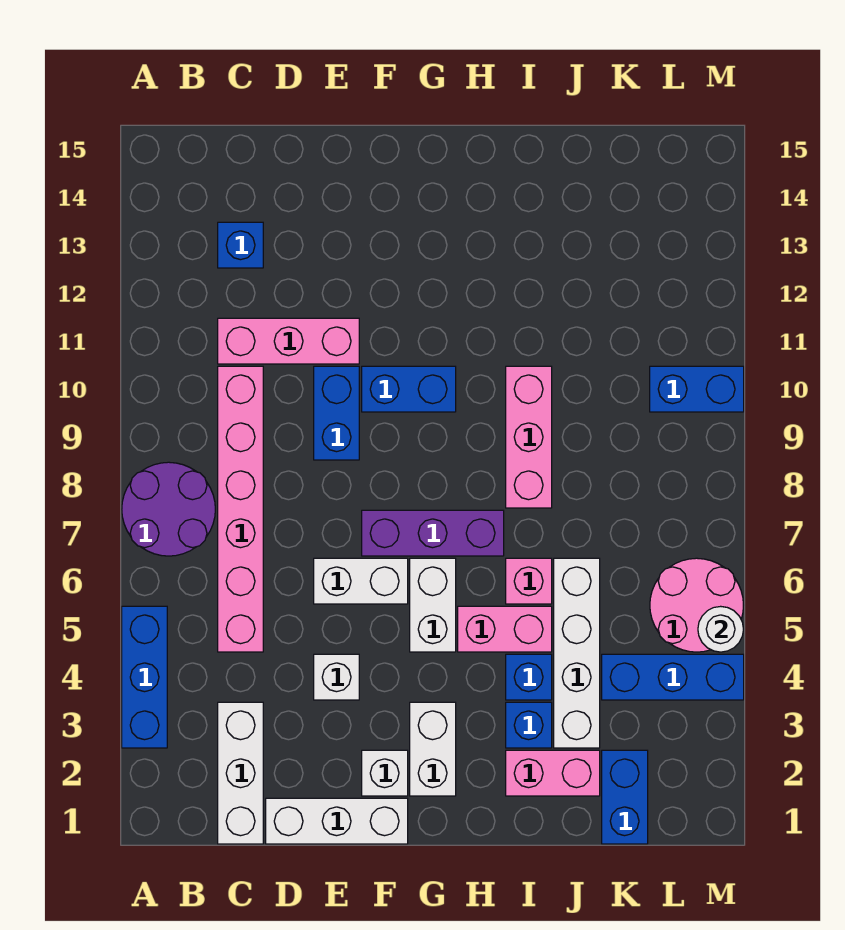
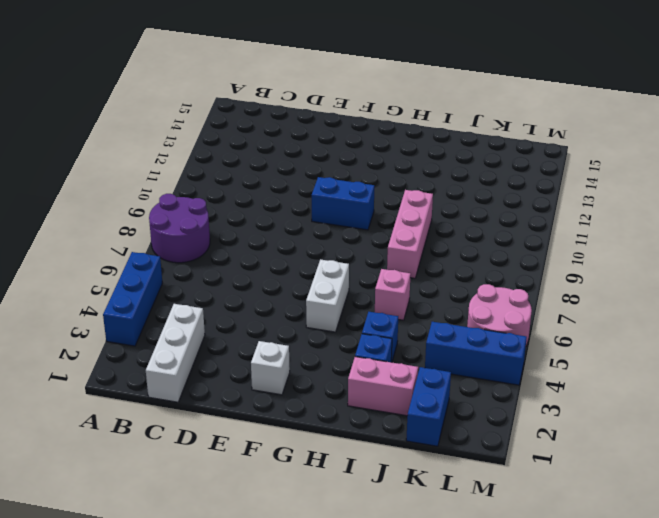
none -> pink 1x6 brick [218,366,263,652]
none -> pink 1x3 brick [218,318,359,364]
none -> blue 1x1 brick [218,222,263,268]

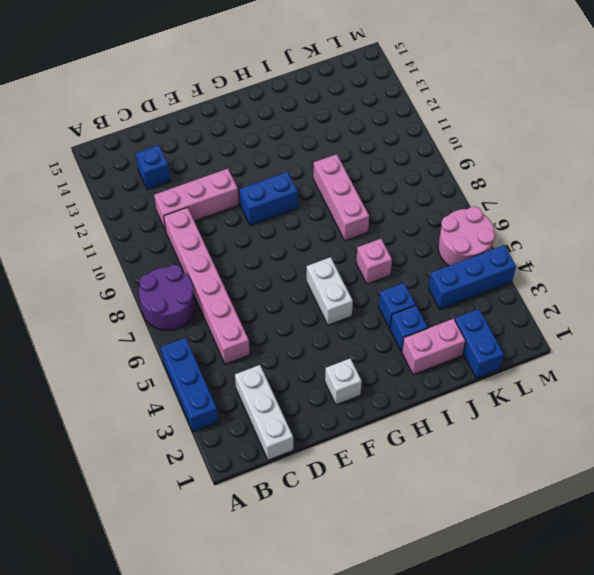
none -> white 1x3 brick [266,798,408,844]
none -> white 1x1 brick [314,654,359,700]
none -> white 1x2 brick [314,558,408,604]

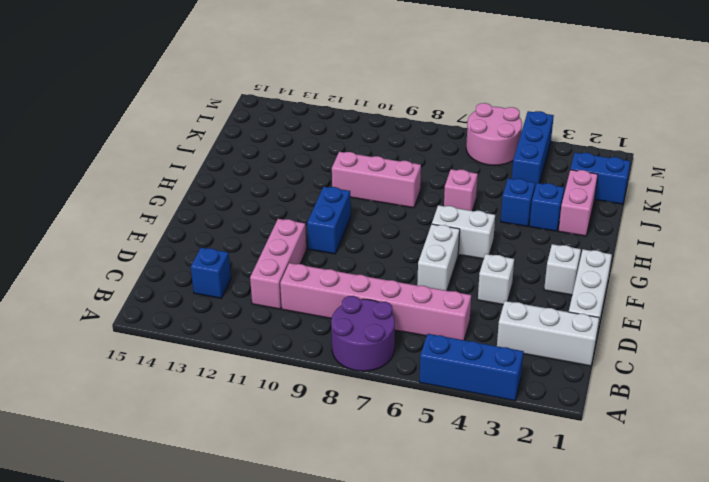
none -> blue 1x2 brick [314,366,359,460]
none -> purple 1x3 brick [362,510,504,556]
none -> white 1x2 brick [410,702,456,796]

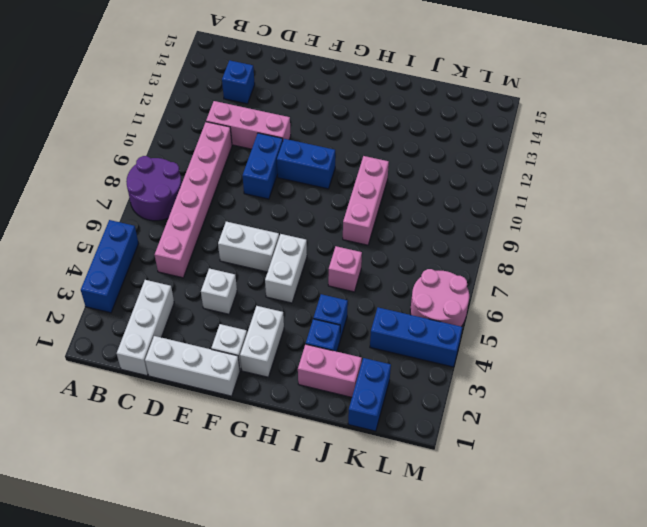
none -> purple 1x3 brick [362,510,504,556]
none -> pink 1x2 brick [458,606,552,652]
none -> white 1x4 brick [554,558,600,748]

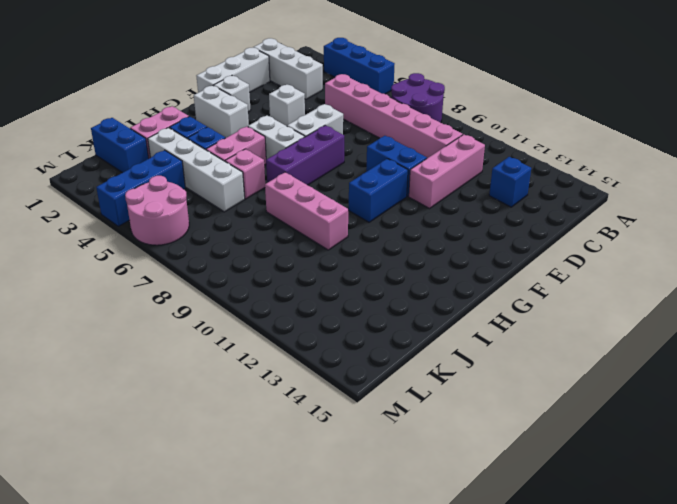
none -> blue 1x2 brick [650,366,744,412]
none -> white 1x1 round brick [698,606,743,652]

